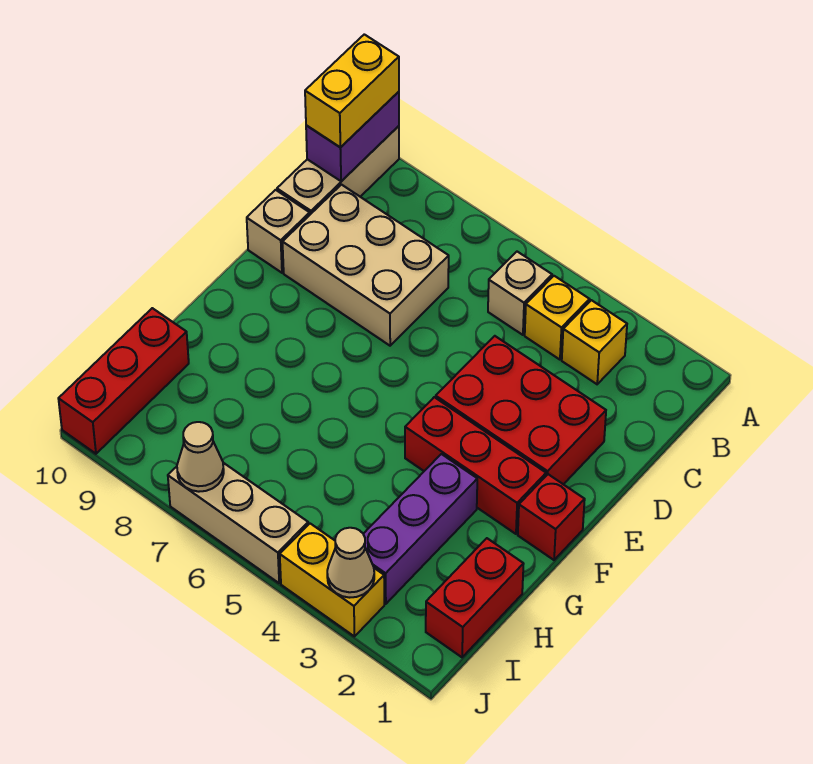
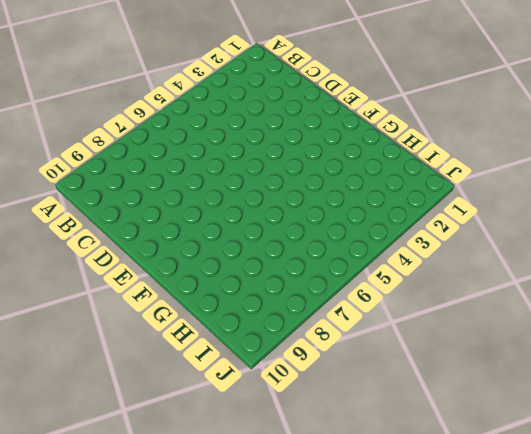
none -> tan 1x3 brick [277,126,399,214]
none -> yellow 1x1 brick [562,300,627,384]
none -> yellow 1x1 brick [525,276,590,360]

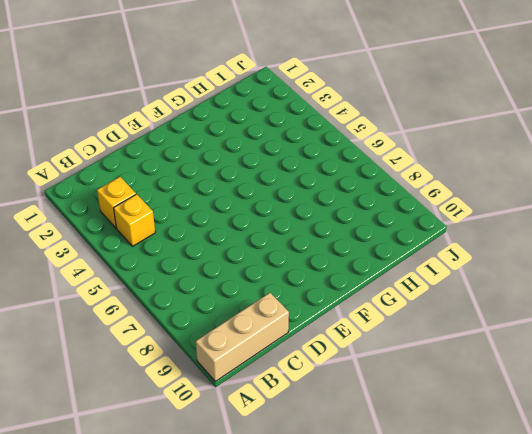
none -> tan 1x1 brick [488,252,552,335]
none -> tan 2x3 brick [283,185,449,346]
none -> red 2x3 brick [436,336,606,484]

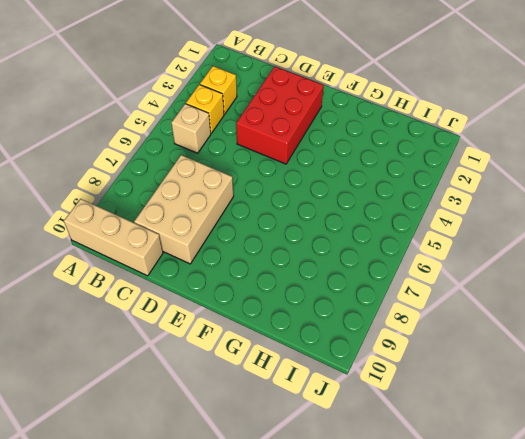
none -> tan 1x1 brick [247,190,310,273]
none -> red 1x1 brick [518,474,585,560]
none -> red 1x3 brick [405,397,546,534]

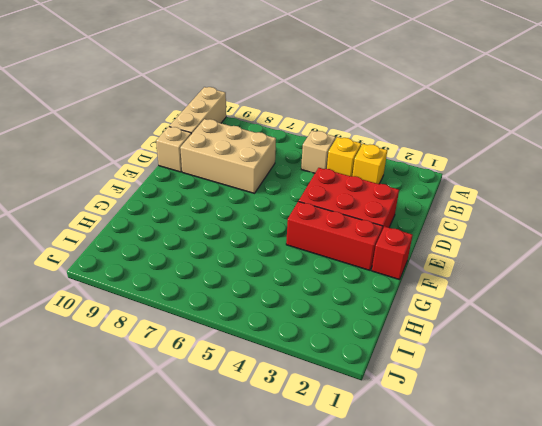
none -> purple 1x3 brick [363,454,477,604]
none -> red 1x2 brick [426,538,523,657]
none -> red 1x3 brick [58,308,189,454]

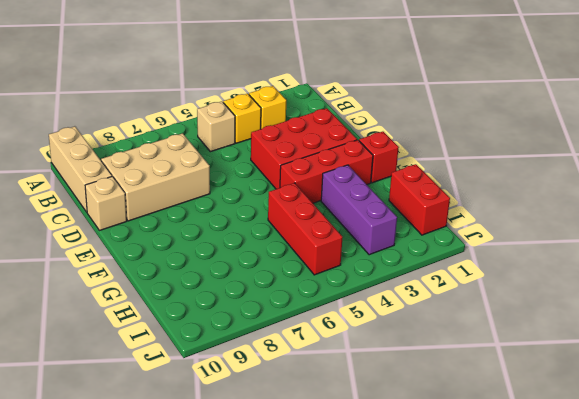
red 1x3 brick [268,183,343,275] -> red 1x3 brick moved to [58,308,189,454]
none -> yellow 1x2 brick [280,524,384,636]
none -> tan 1x3 brick [168,463,308,583]
none -> purple 1x2 brick [306,92,399,181]

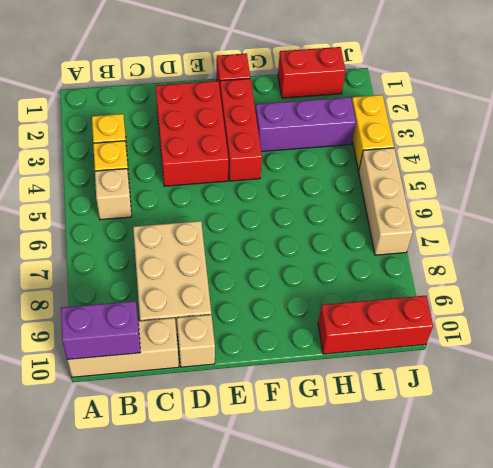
none -> tan 1x1 cone [327,528,374,598]
none -> tan 1x1 cone [177,422,224,492]
none -> yellow 1x2 brick [305,34,399,148]

